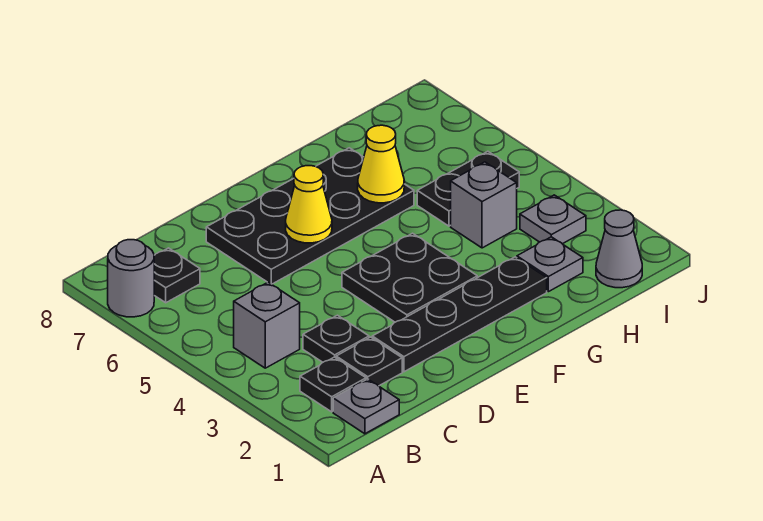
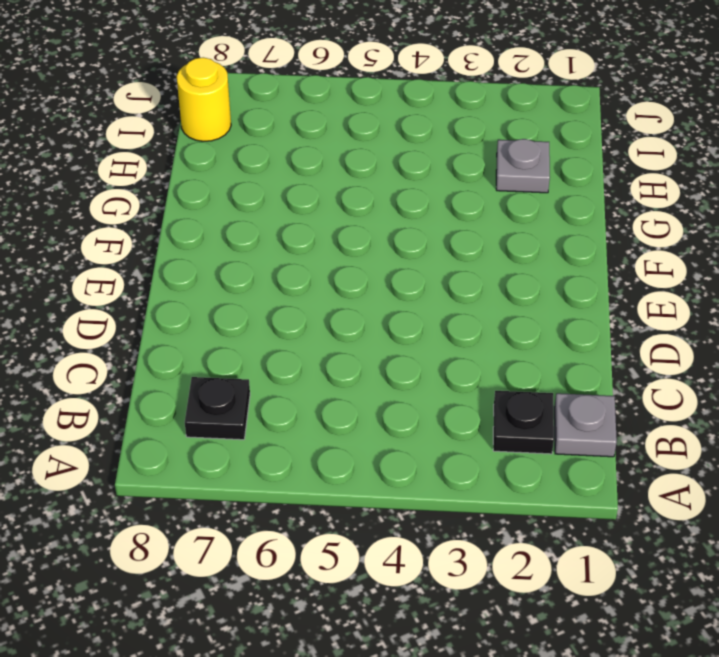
yellow 1x1 round brick [177,57,231,141] -> none
none -> grey 1x1 round brick [108,240,154,317]
none -> grey 1x1 brick [234,282,300,368]
none -> black 1x1 plate [336,337,402,386]

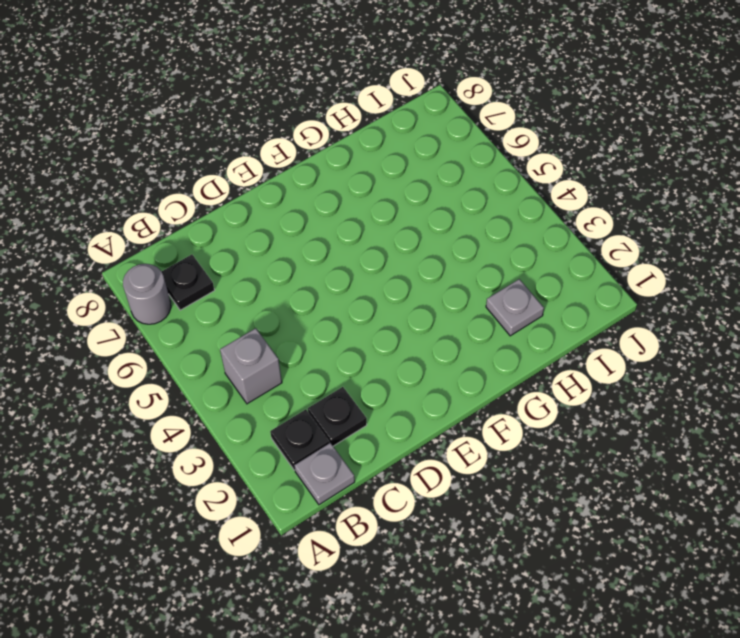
none -> black 1x1 plate [303,315,369,362]
none -> black 1x4 plate [372,257,547,372]
none -> black 2x4 plate [206,148,414,284]

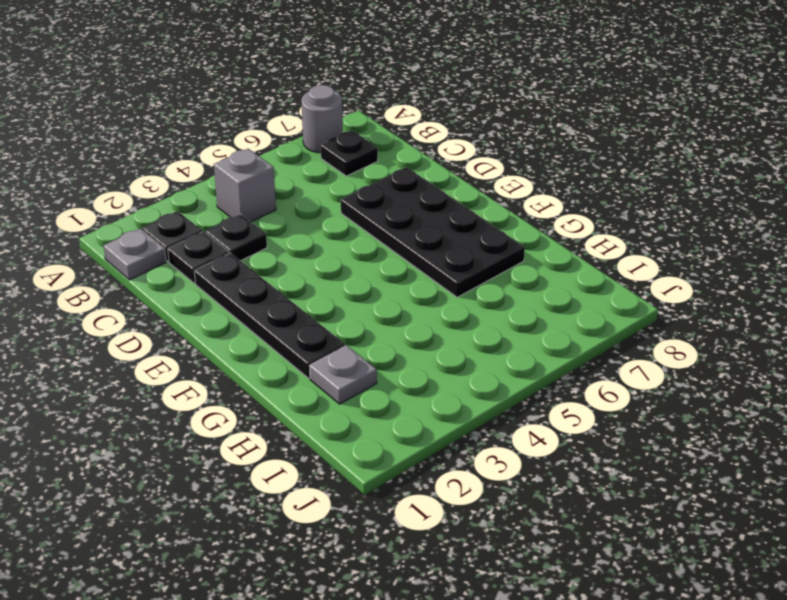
none -> black 2x2 plate [342,233,477,322]
none -> grey 1x1 brick [451,162,517,248]
none -> black 1x2 plate [417,151,519,226]

